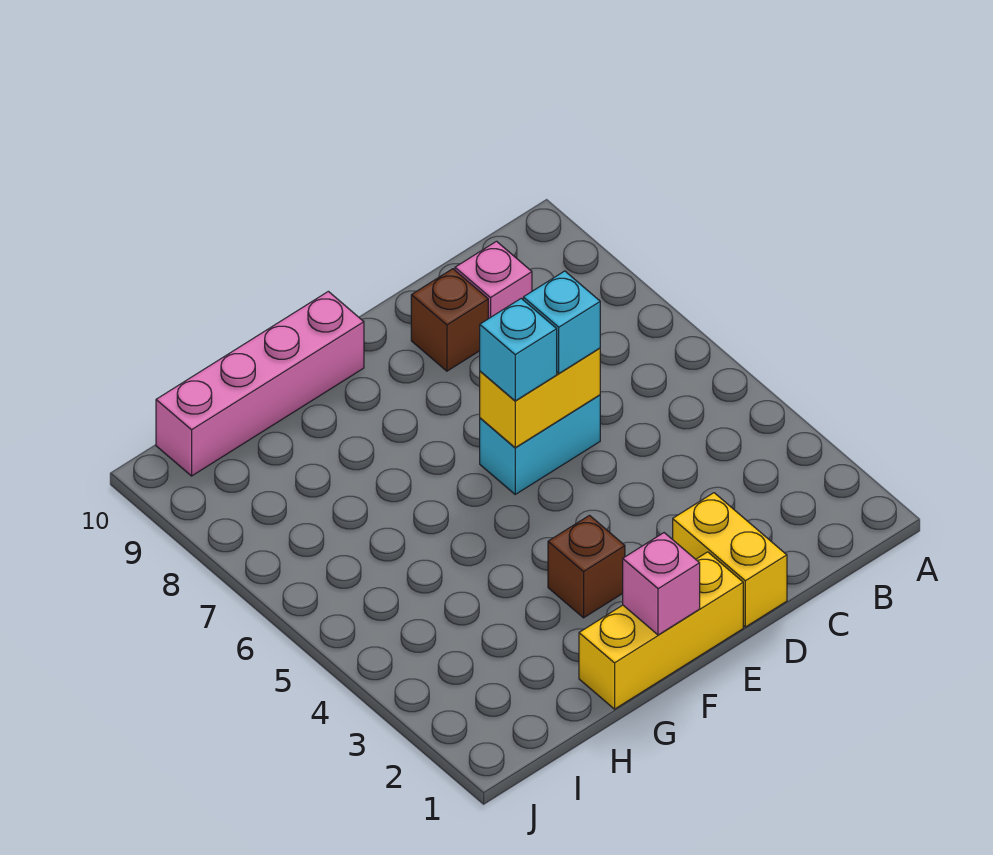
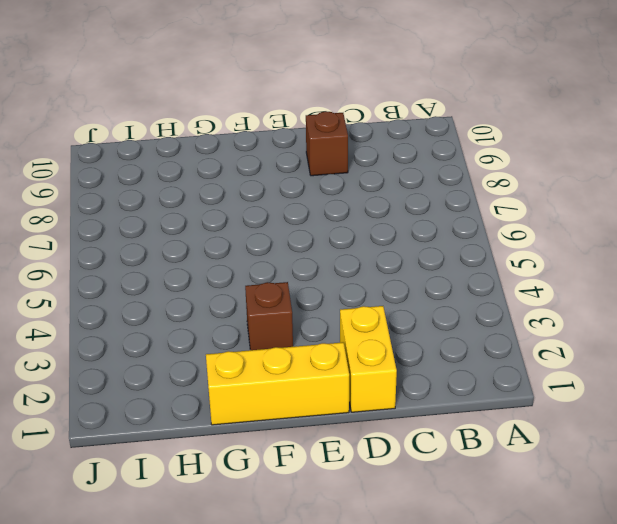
none -> pink 1x1 brick [455,241,532,319]
none -> cyan 1x2 brick [480,395,600,494]

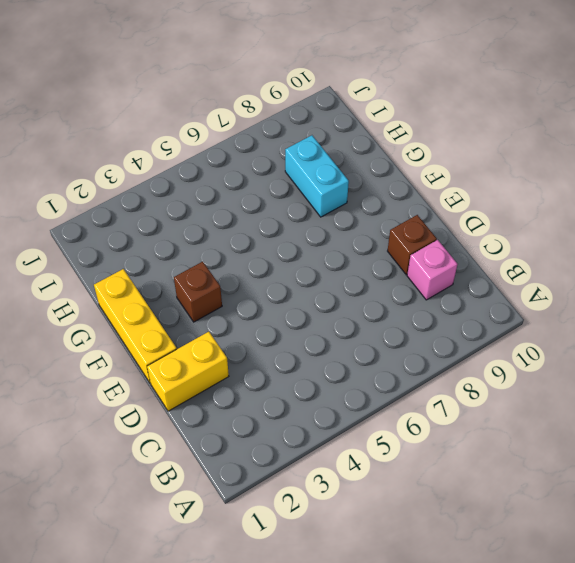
cyan 1x2 brick [285,135,349,217] -> cyan 1x2 brick moved to [480,395,600,494]
none -> pink 1x4 brick [156,291,364,476]
none -> yellow 1x2 brick [480,348,600,448]

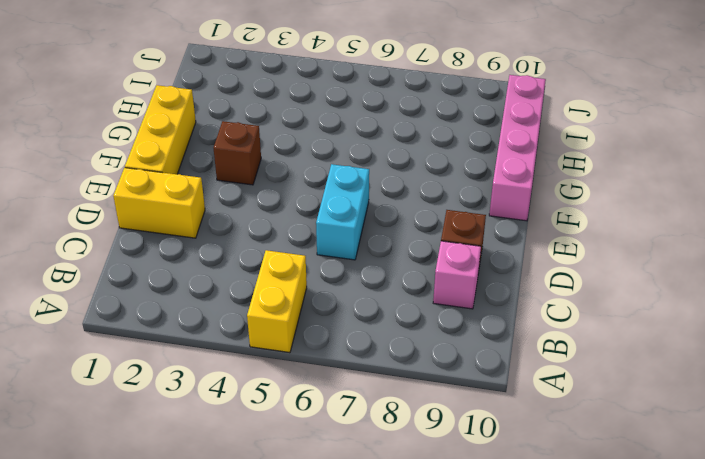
yellow 1x2 brick [247,250,307,353] -> yellow 1x2 brick moved to [480,348,600,448]
none -> pink 1x1 brick [623,533,700,635]
none -> cyan 1x1 brick [523,271,600,373]

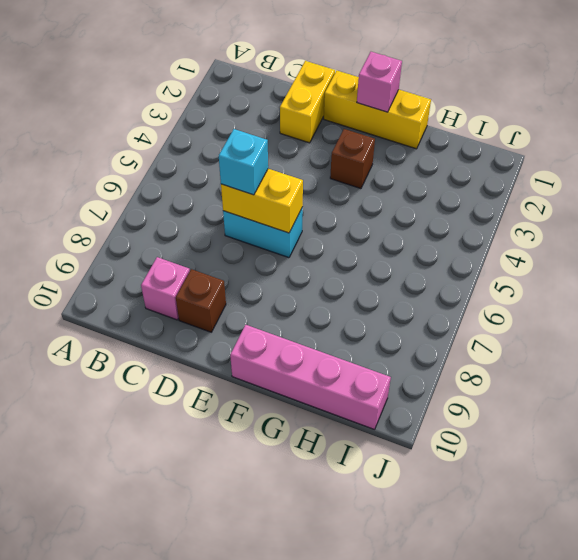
none -> cyan 1x1 brick [480,299,557,401]

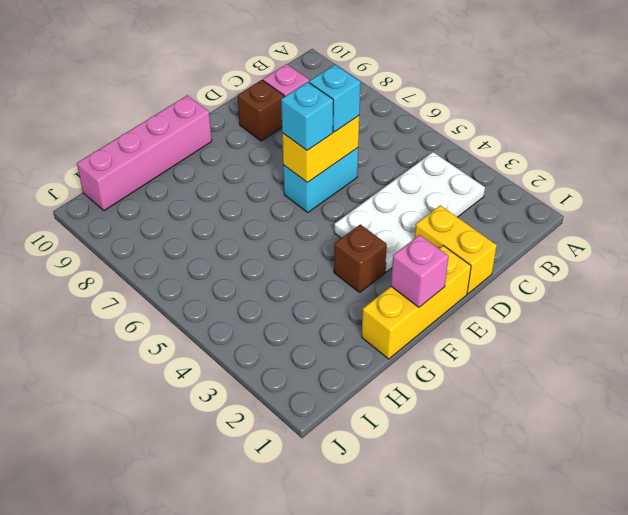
white 2x4 plate [334,152,485,272] -> none

